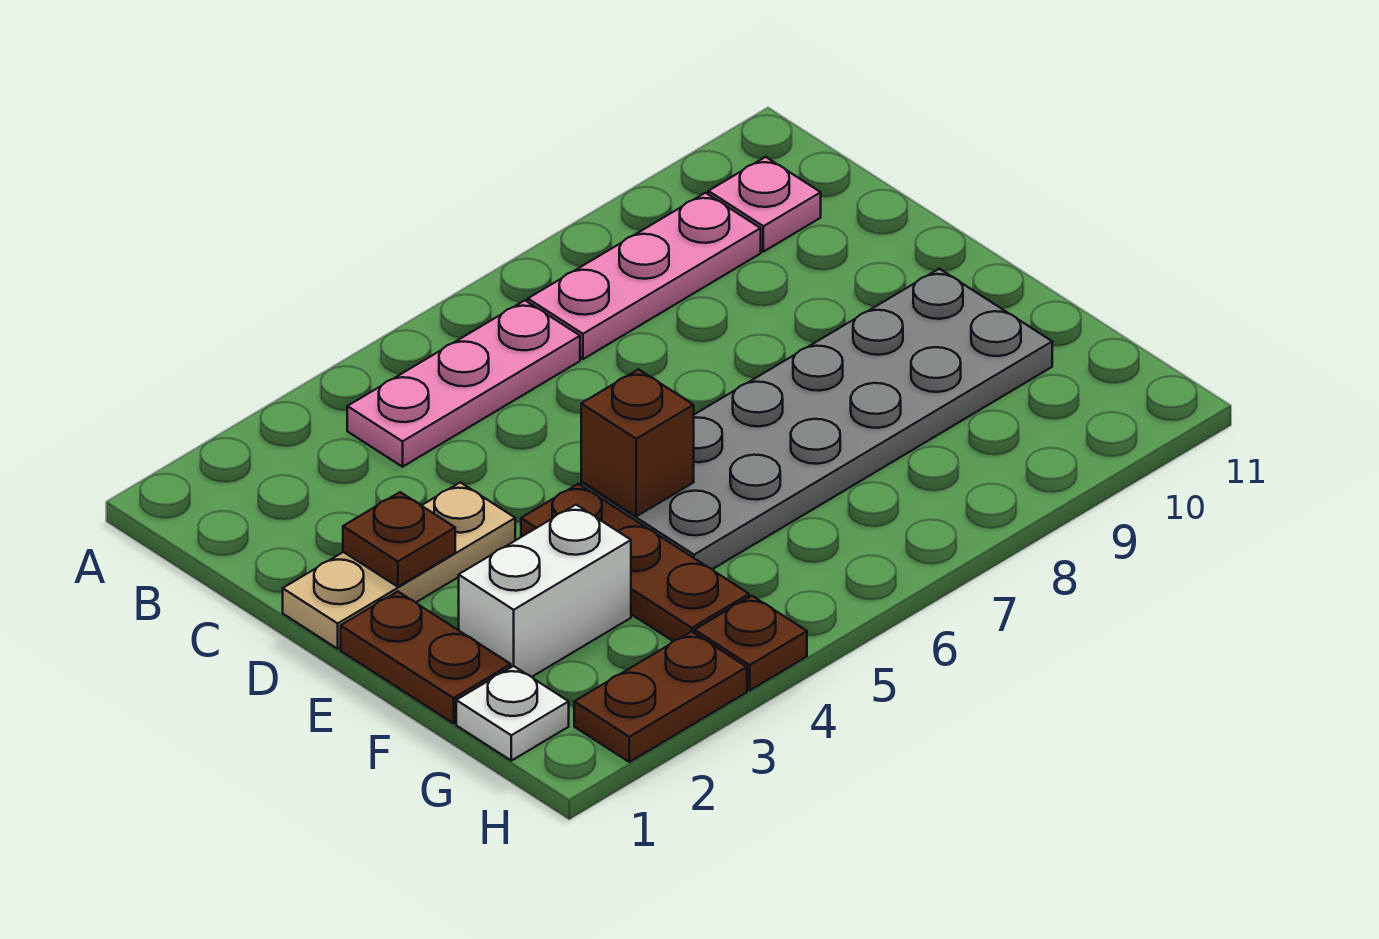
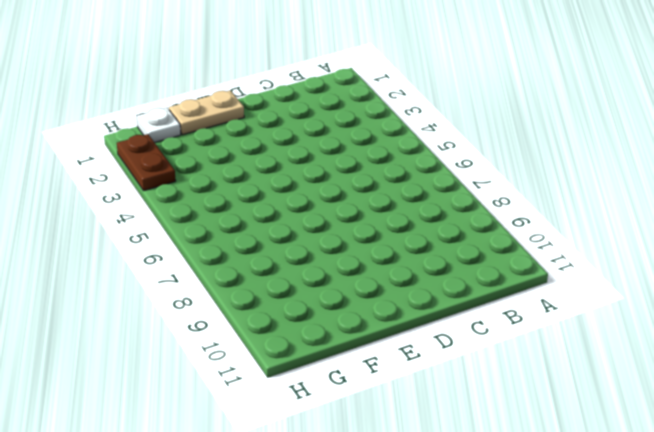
tan 1x2 plate [169,91,244,135] -> brown 1x2 plate [341,591,511,723]
none -> pink 1x3 plate [347,301,580,467]
none -> pink 1x3 plate [528,193,761,359]
none -> pink 1x1 plate [708,157,821,252]

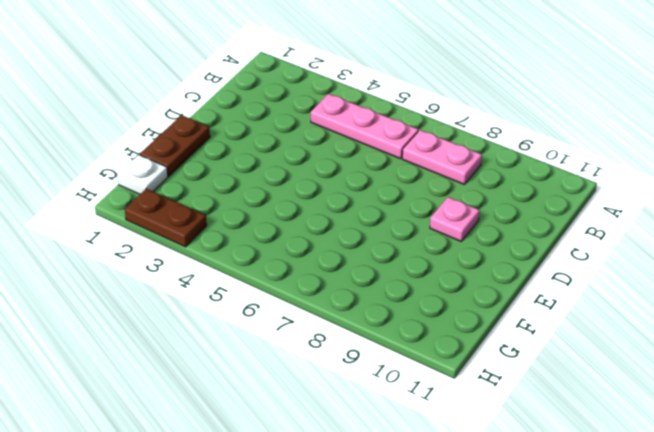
pink 1x2 plate [402,130,482,184] -> pink 1x3 plate [528,193,761,359]
pink 1x1 plate [430,197,480,241] -> pink 1x1 plate moved to [708,157,821,252]
none -> tan 1x3 plate [283,482,515,649]
none -> brown 1x3 plate [521,484,749,641]
none -> grey 2x6 plate [581,269,1052,569]

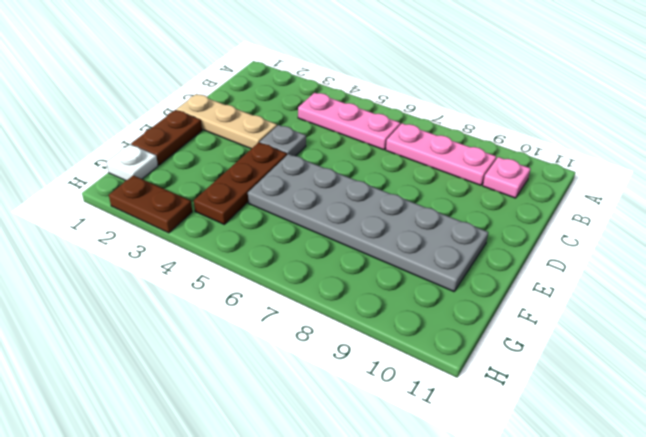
grey 1x1 plate [260,125,306,156] -> none
none -> white 1x2 brick [459,505,631,677]
none -> brown 1x1 plate [695,596,807,690]
none -> brown 1x1 plate [343,492,455,587]

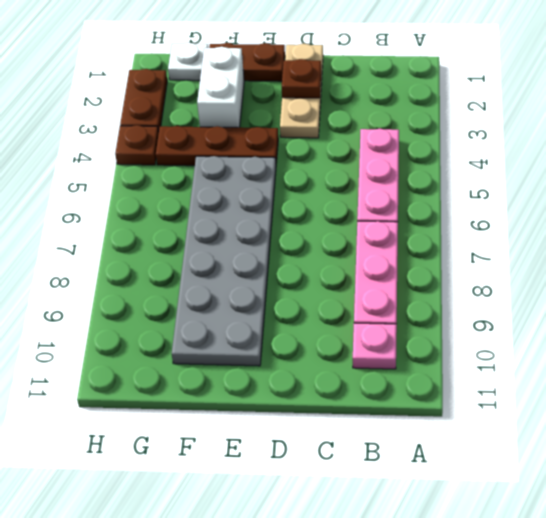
none -> brown 1x1 brick [581,369,694,516]

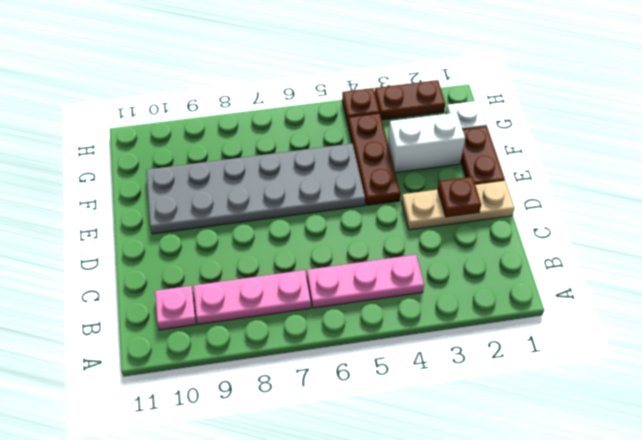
none -> brown 1x1 brick [581,369,694,516]

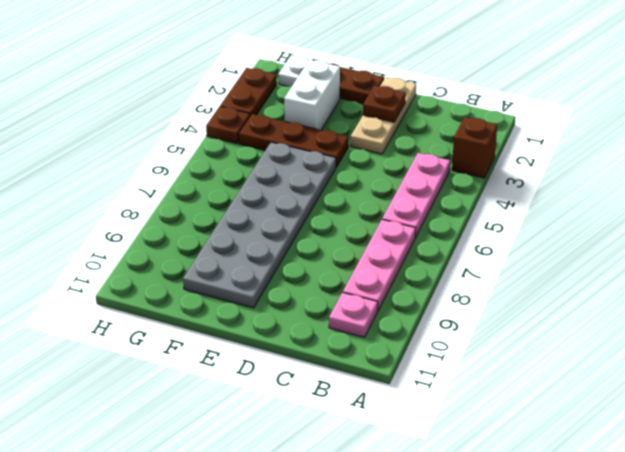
brown 1x1 brick [452,117,497,178] -> brown 1x1 brick moved to [581,369,694,516]

